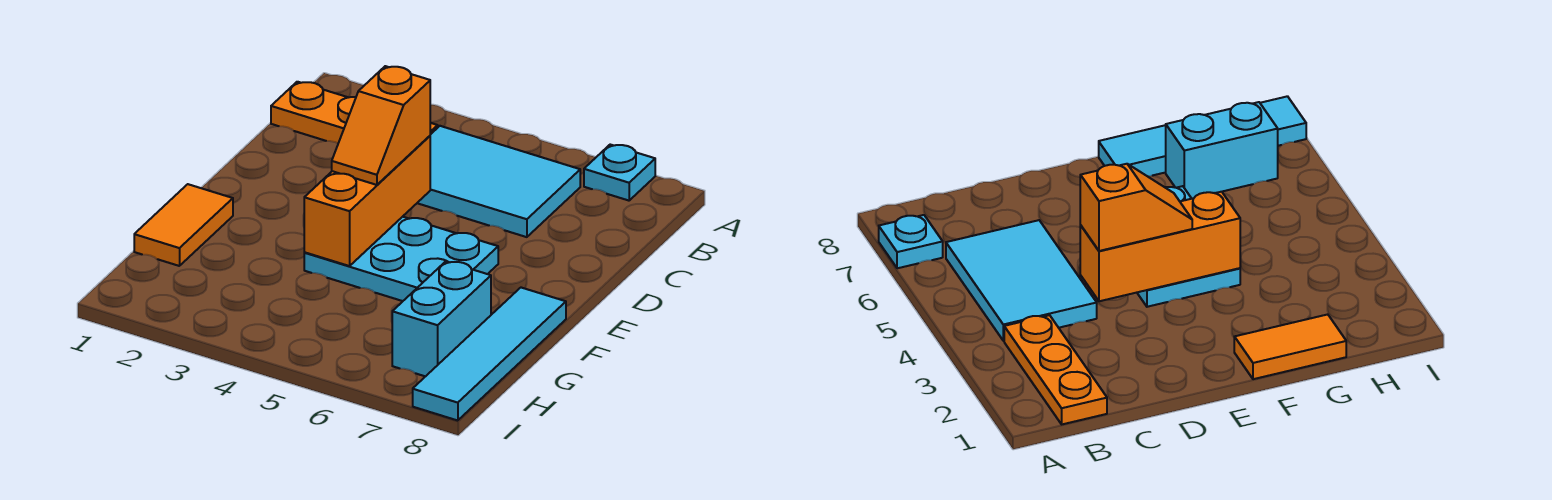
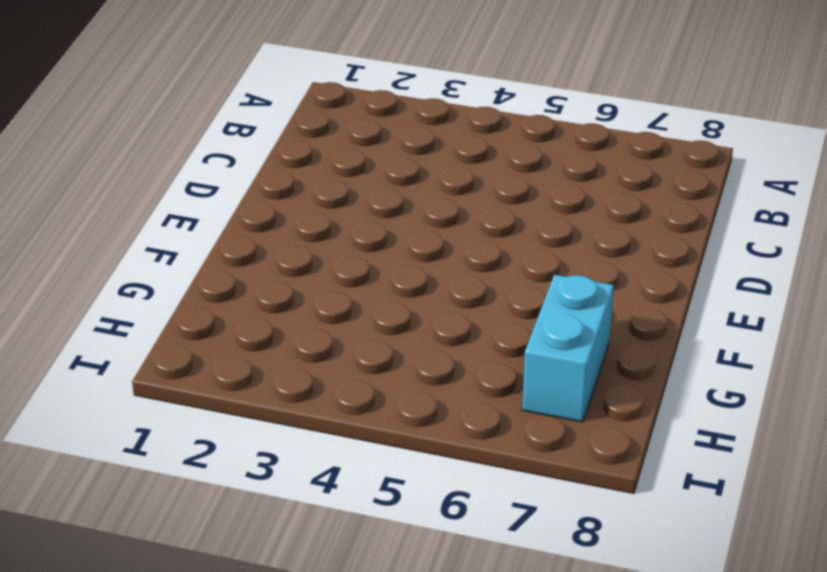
none -> cyan 1x1 plate [584,145,655,201]
none -> orange 1x3 plate [271,82,438,143]

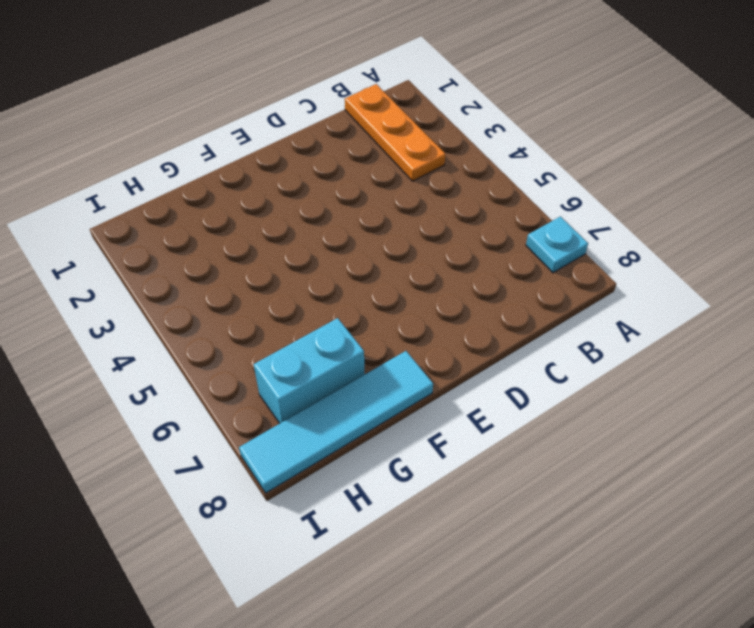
none -> cyan 2x3 tile [418,126,580,237]
none -> cyan 2x3 plate [304,217,498,301]

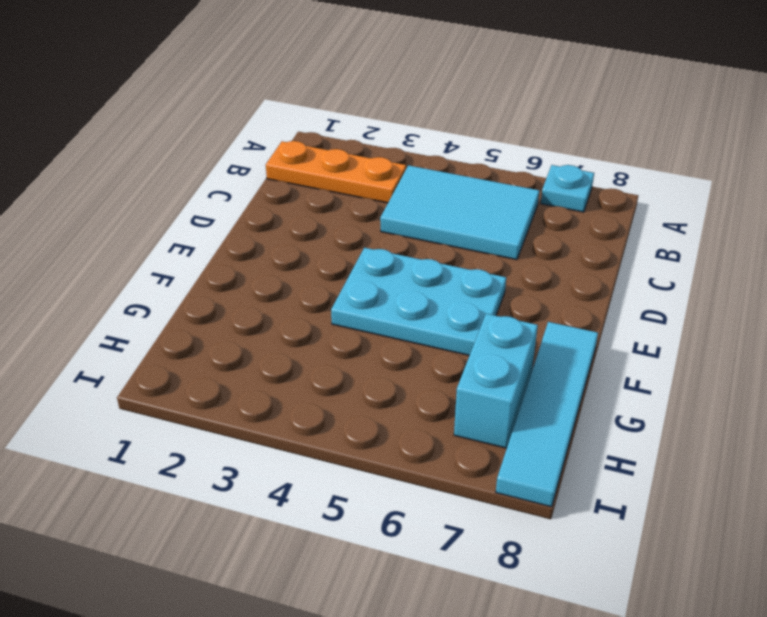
none -> orange 1x2 tile [134,184,233,266]
none -> orange 1x3 brick [304,136,430,266]

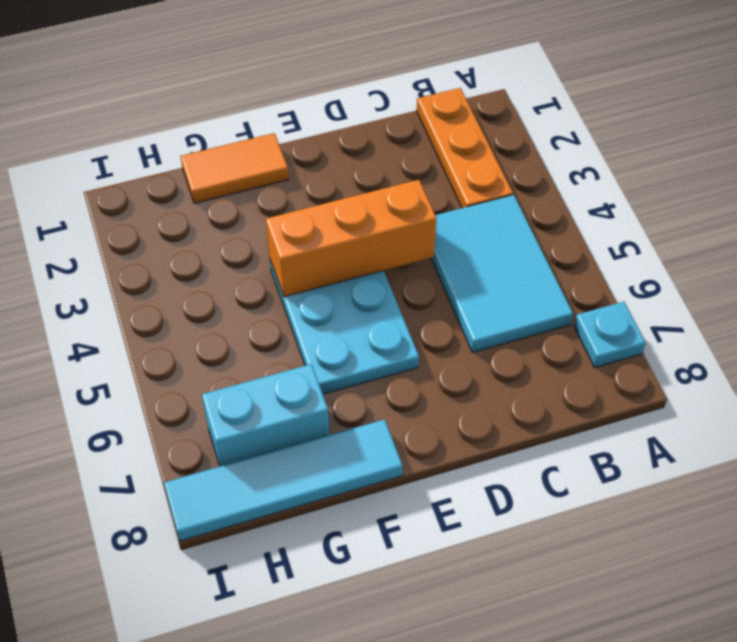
none -> orange 1x2 slope [332,66,430,185]

